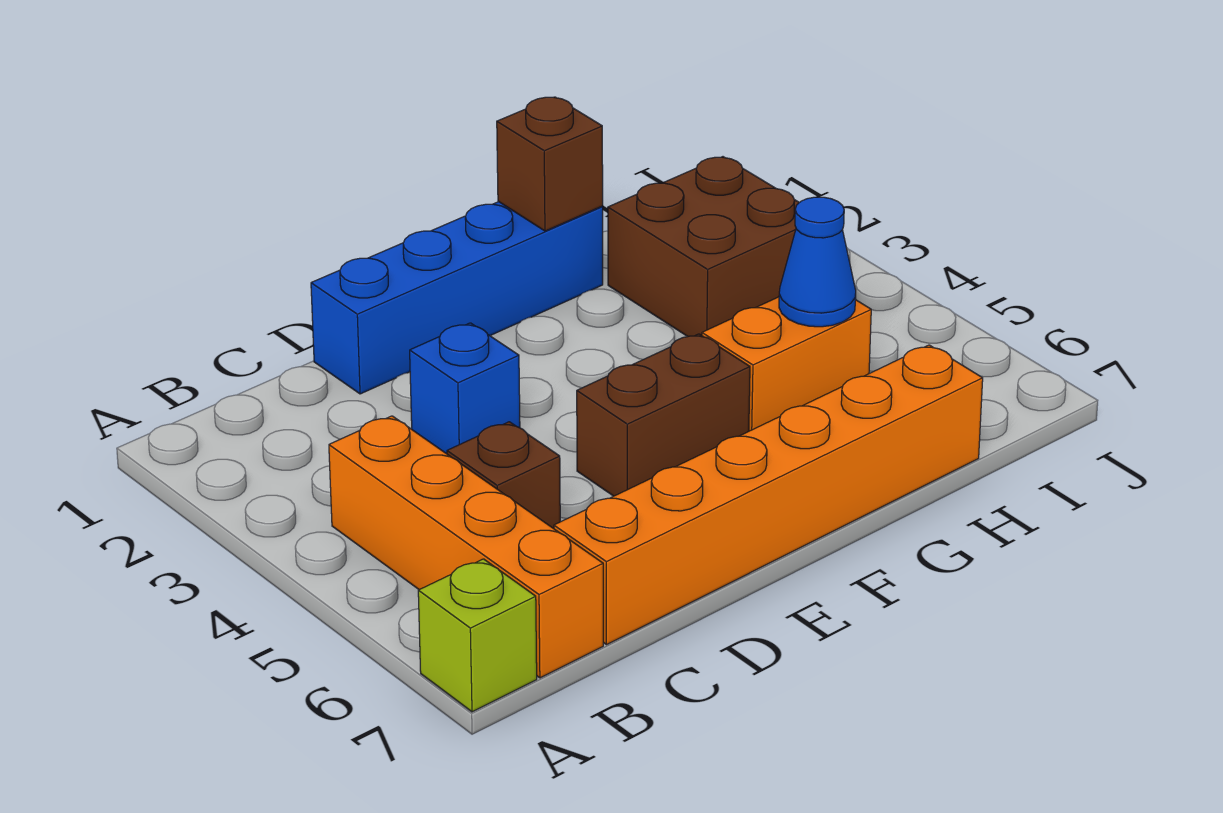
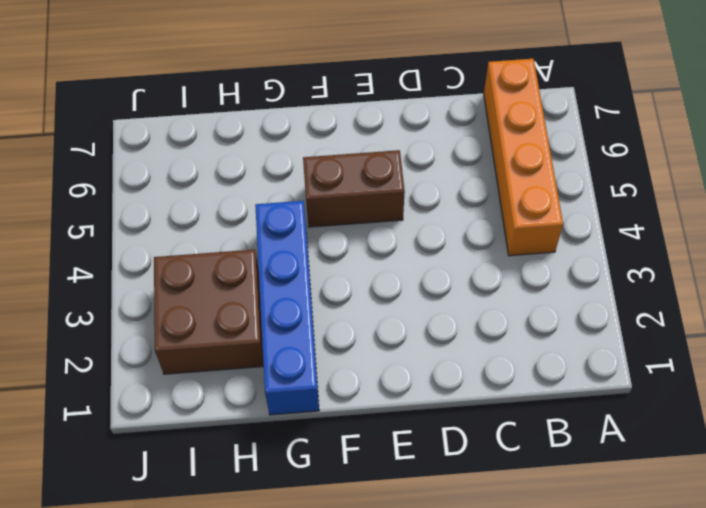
blue 1x4 brick [255,201,319,415] -> blue 1x4 brick turned to [311,202,603,394]
none -> lime 1x1 brick [418,559,537,712]
none -> brown 1x1 brick [447,422,560,529]

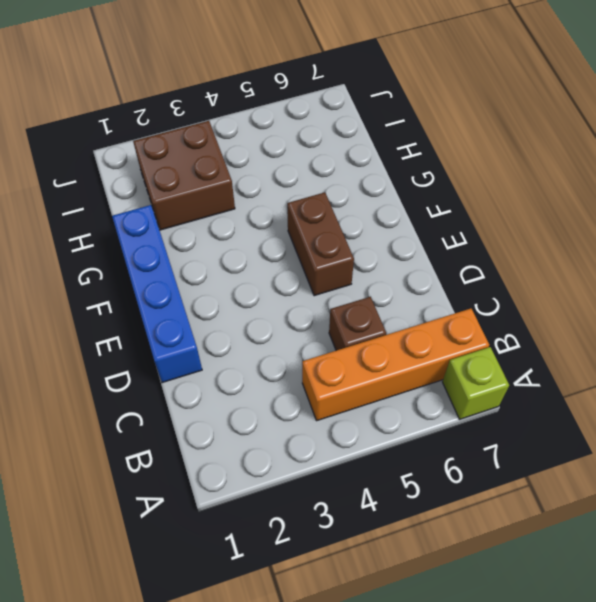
none -> orange 1x6 brick [554,345,983,645]
none -> blue 1x1 brick [410,323,520,454]

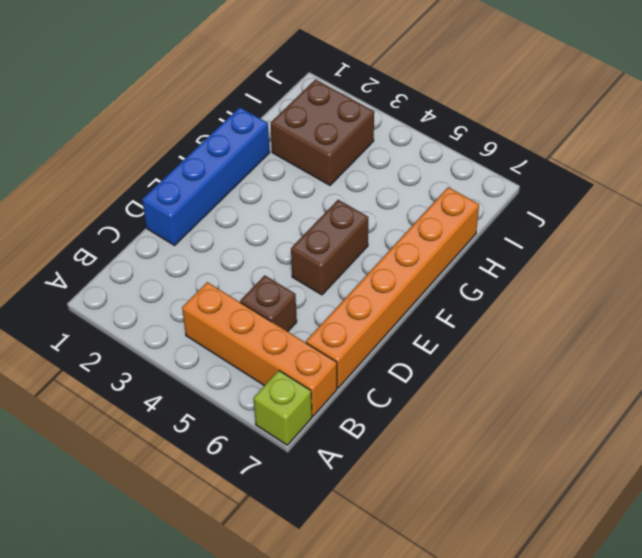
none -> blue 1x1 brick [410,323,520,454]
none -> orange 1x2 brick [702,297,871,431]

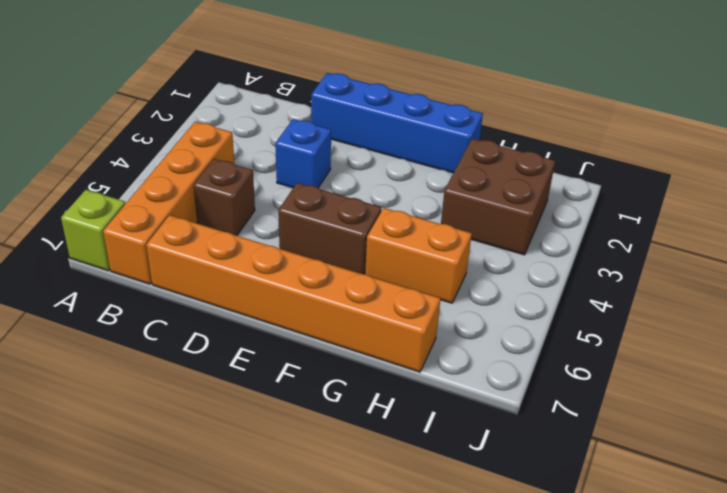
none -> brown 1x1 brick [497,97,603,231]
none -> blue 1x1 cone [779,197,856,327]

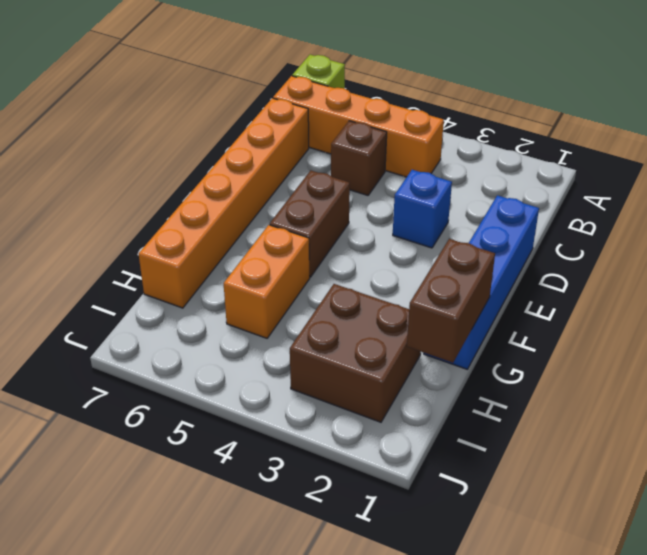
brown 1x2 brick [407,239,495,363] -> brown 1x1 brick [497,97,603,231]
none -> blue 1x1 cone [779,197,856,327]

